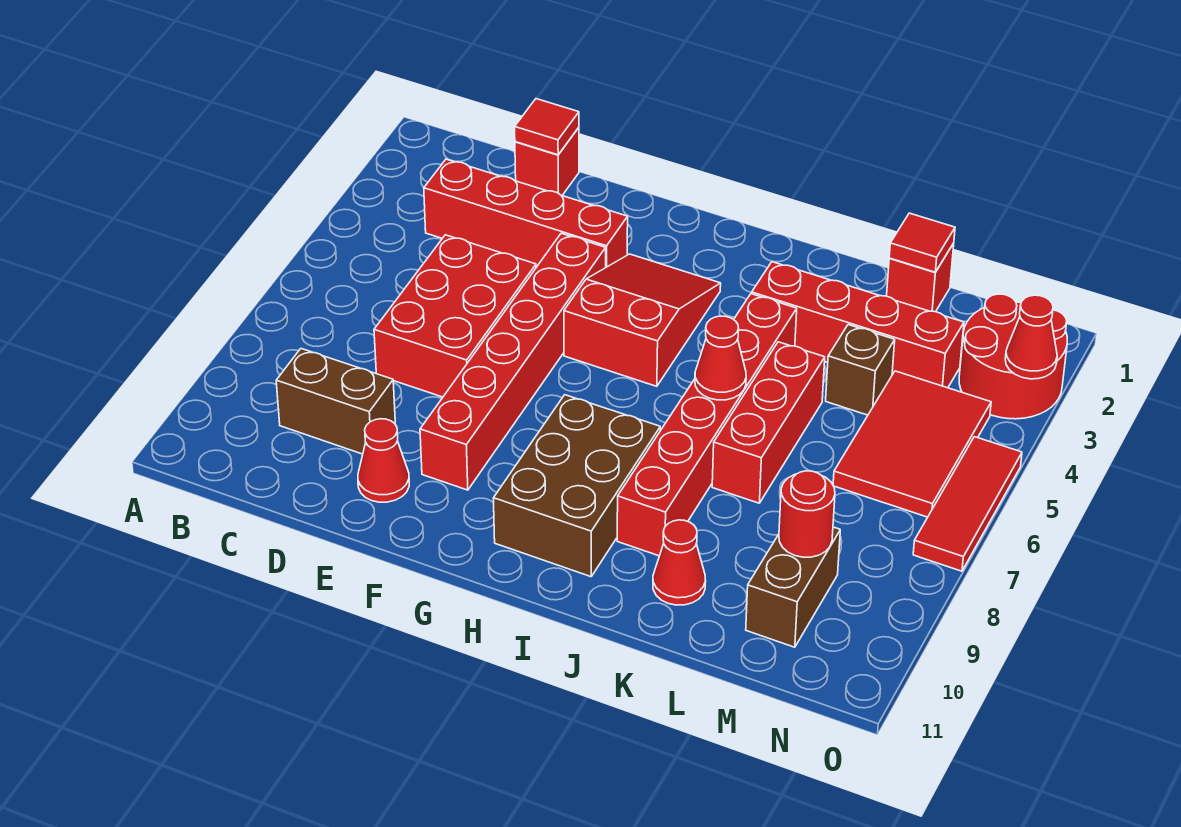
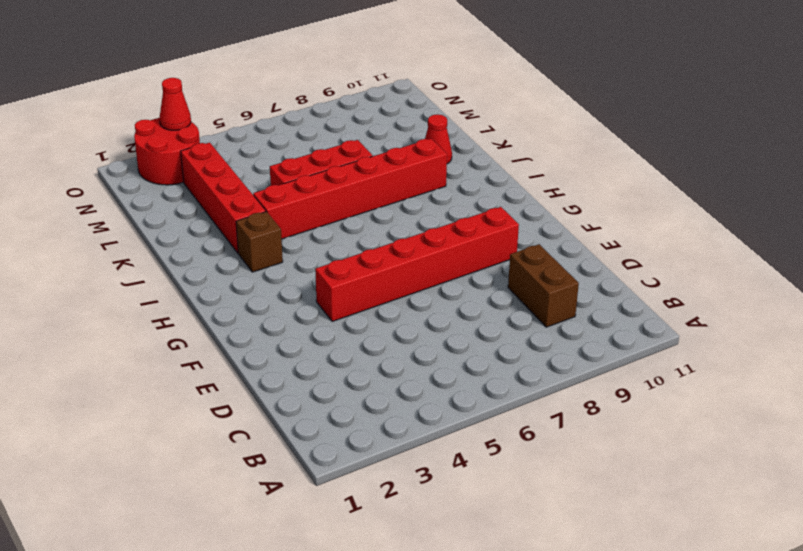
brown 1x1 brick [236,212,283,272] -> brown 1x1 brick moved to [826,325,895,415]
none -> red 1x4 brick [424,159,628,267]
none -> red 1x1 brick [515,128,579,196]
none -> red 2x3 brick [374,235,536,397]

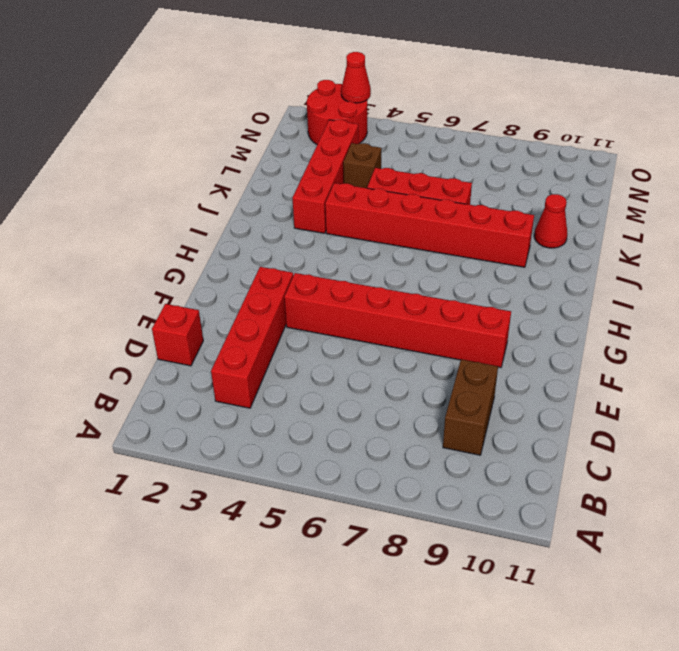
none -> red 2x3 brick [374,235,536,397]
none -> red 1x1 cone [358,419,409,502]
none -> red 2x3 slope [564,254,721,386]

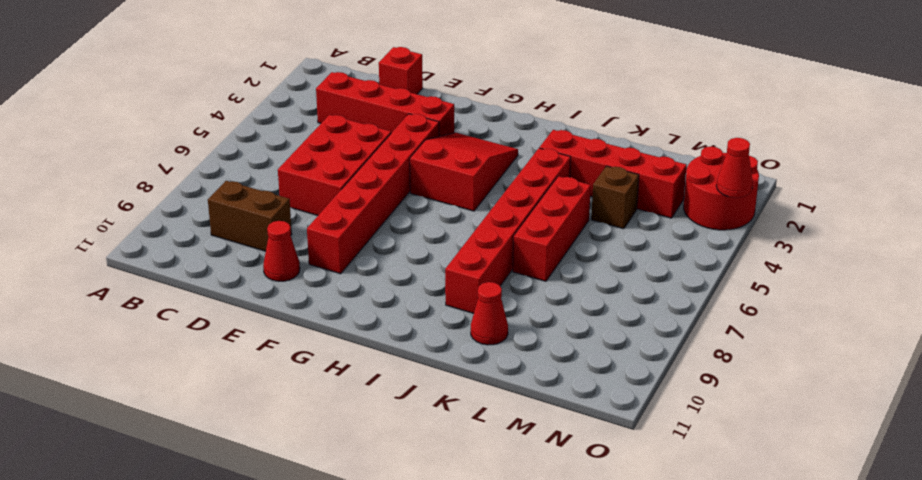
none -> brown 2x3 brick [494,395,660,577]
none -> red 1x1 brick [887,244,954,312]
none -> red 2x3 tile [833,371,991,517]

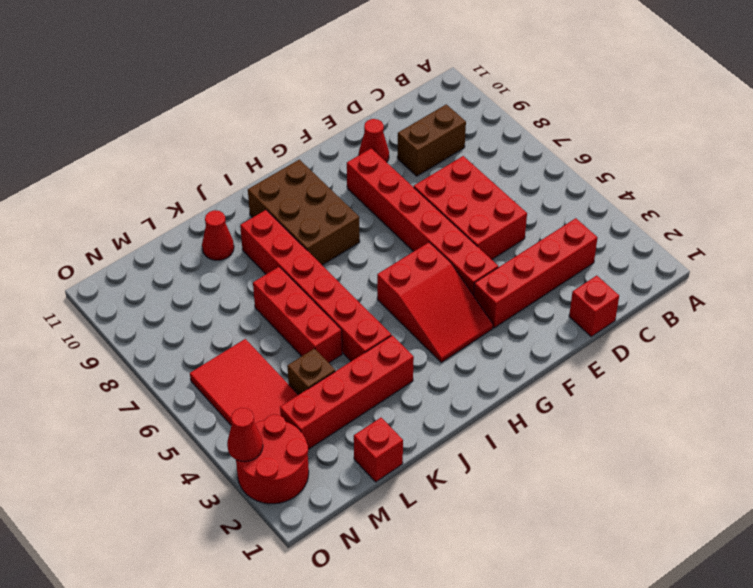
none -> brown 1x2 brick [746,527,840,647]
none -> red 1x3 tile [913,437,1022,571]
none -> red 1x1 tile [515,99,579,155]

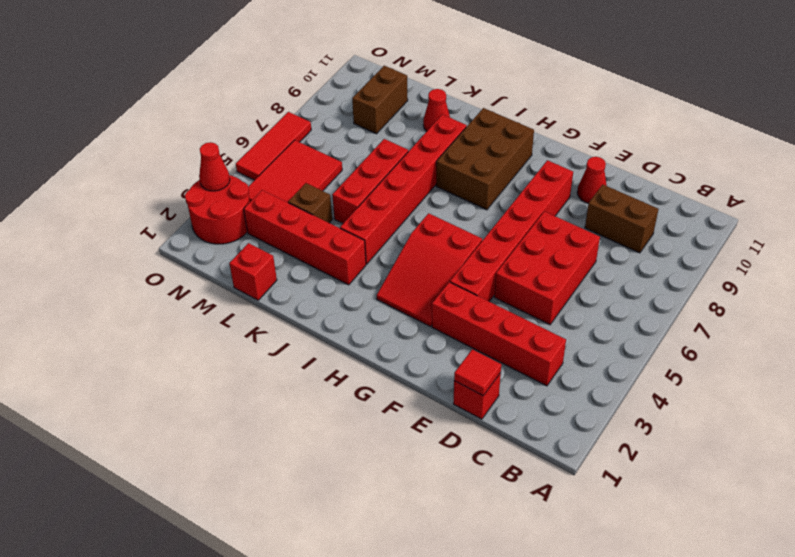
none -> red 1x1 cone [695,316,746,400]
none -> red 1x1 tile [889,213,955,272]
none -> red 1x1 round brick [779,471,835,557]

